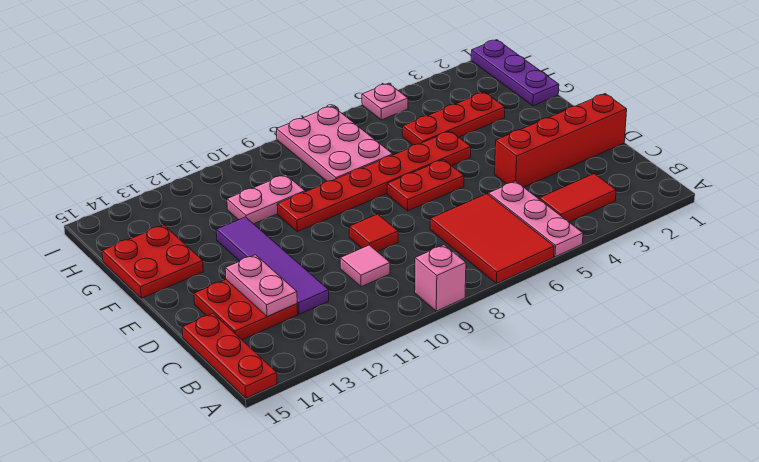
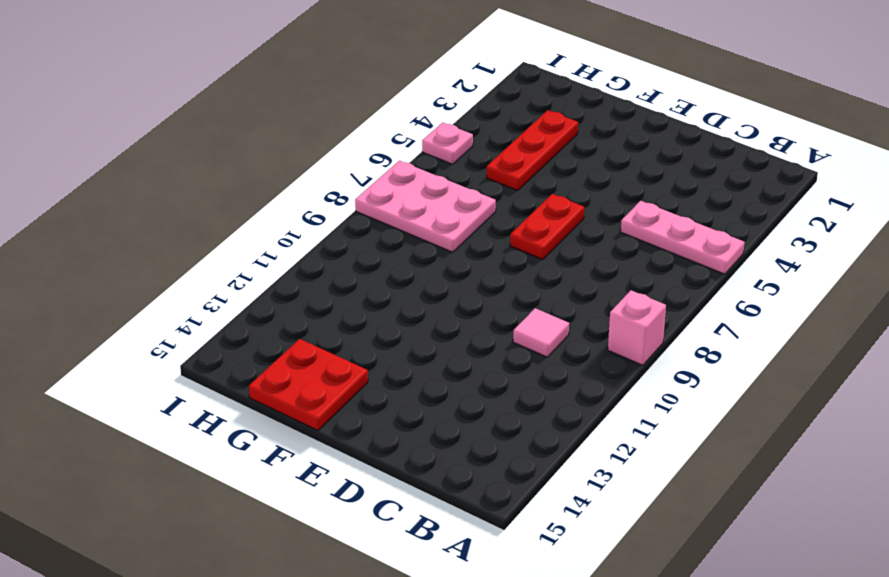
none -> red 2x3 tile [430,194,554,284]
none -> red 1x3 plate [182,313,277,398]
none -> red 1x2 tile [539,174,616,222]

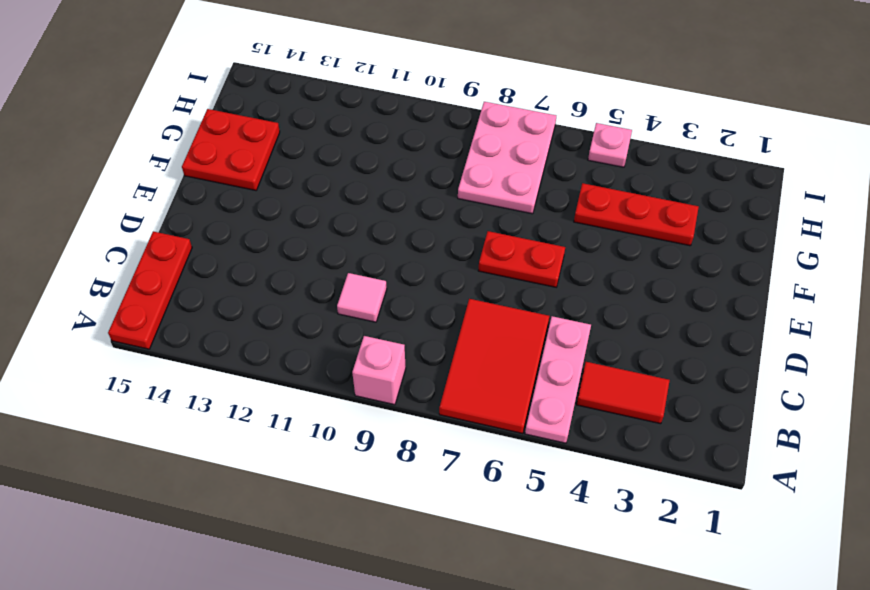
none -> purple 1x4 tile [216,217,329,314]
none -> red 2x2 plate [194,280,298,340]
none -> red 1x4 brick [495,94,627,187]

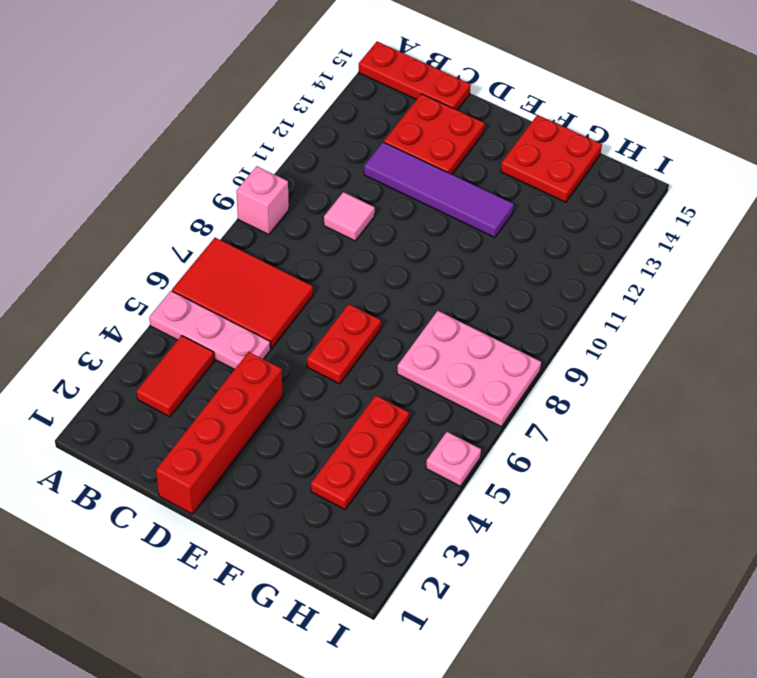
none -> red 1x1 tile [349,214,398,252]
none -> red 1x6 plate [277,131,471,232]
none -> purple 1x3 plate [471,40,559,106]

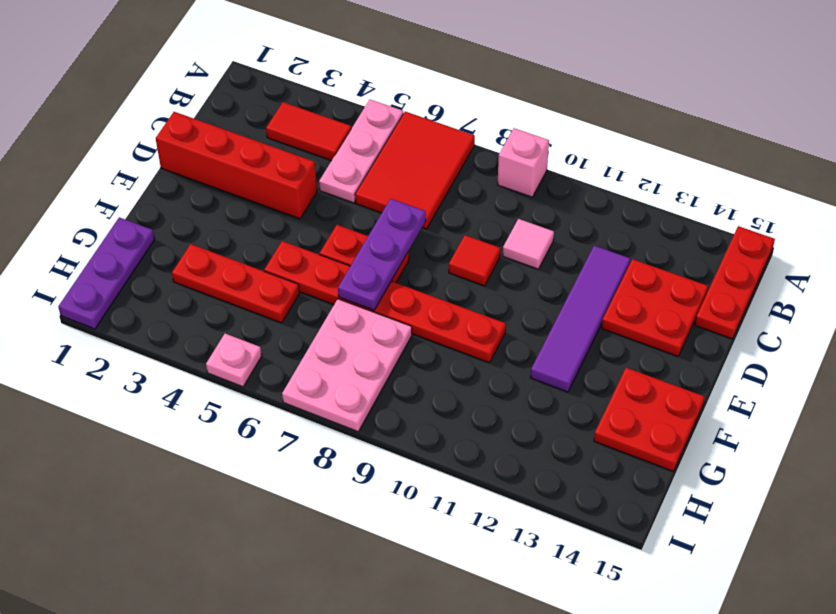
purple 1x3 plate [338,199,426,310] -> none
none -> pink 1x2 plate [227,175,305,224]
none -> pink 1x2 plate [225,255,297,317]

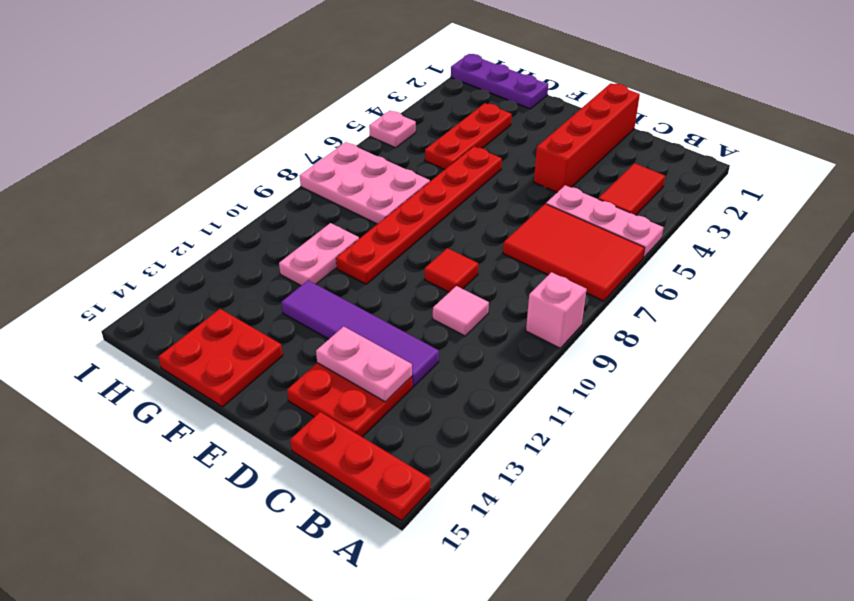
none -> red 1x2 plate [387,160,464,211]

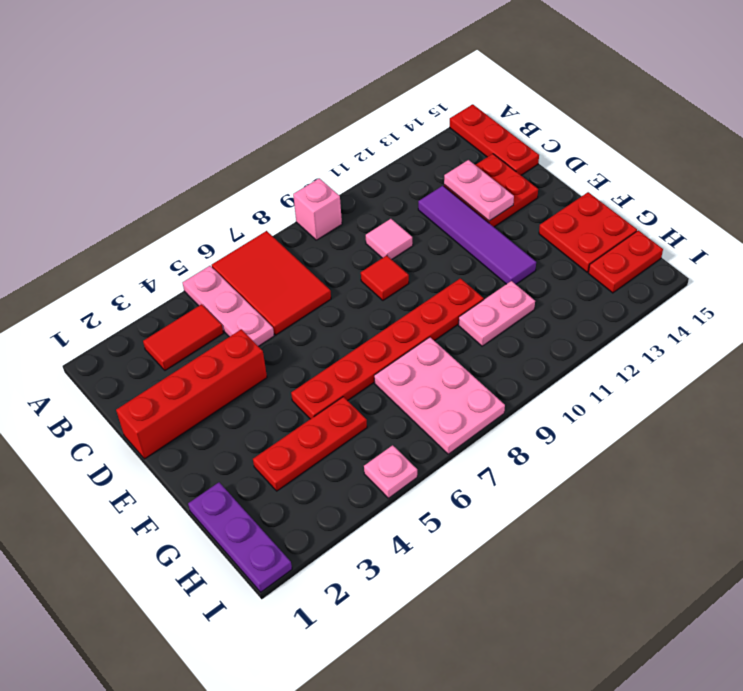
red 1x2 plate [588,230,663,293] -> red 1x2 plate moved to [387,160,464,211]

